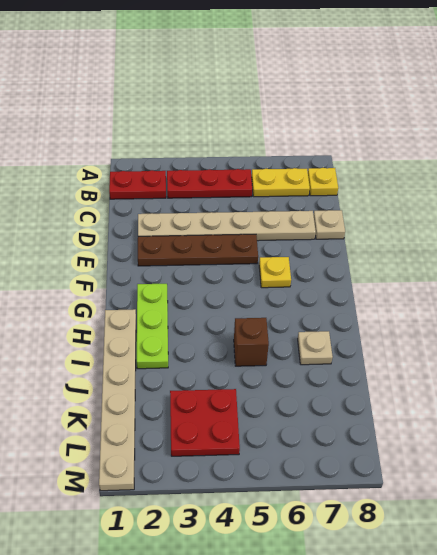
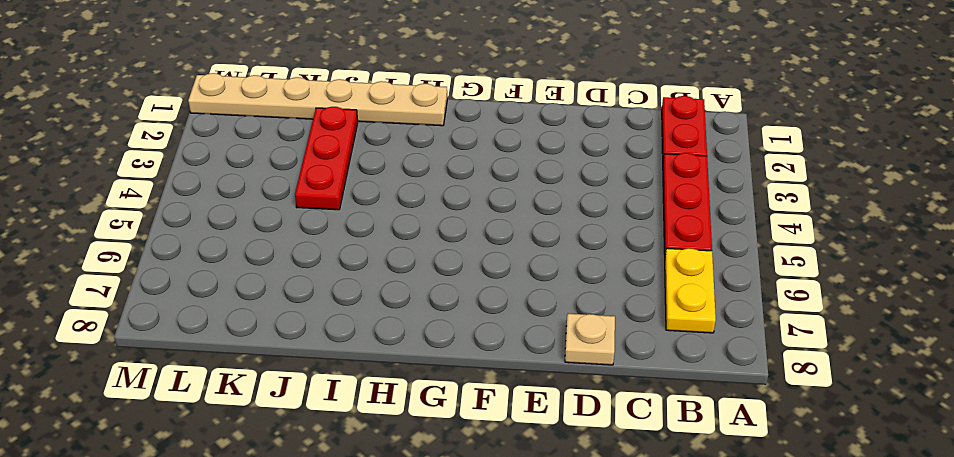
red 1x3 plate [295,107,358,210] -> none
none -> yellow 1x1 plate [308,168,338,196]
none -> tan 1x6 plate [138,211,316,241]
none -> brown 1x4 plate [138,234,258,266]

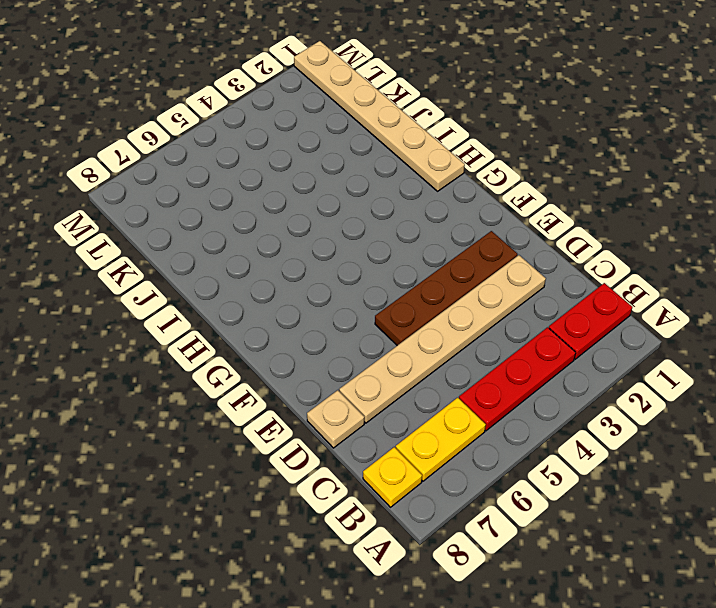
none -> yellow 1x1 plate [259,257,291,288]
none -> lime 1x3 plate [137,284,168,369]
none -> brown 1x1 brick [234,318,269,366]

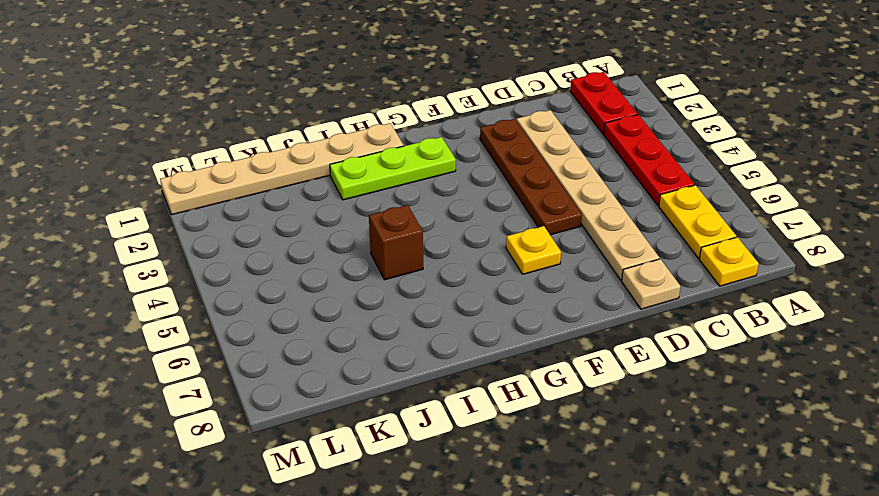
none -> tan 1x1 plate [298,331,333,365]
none -> red 2x2 plate [170,389,240,456]

